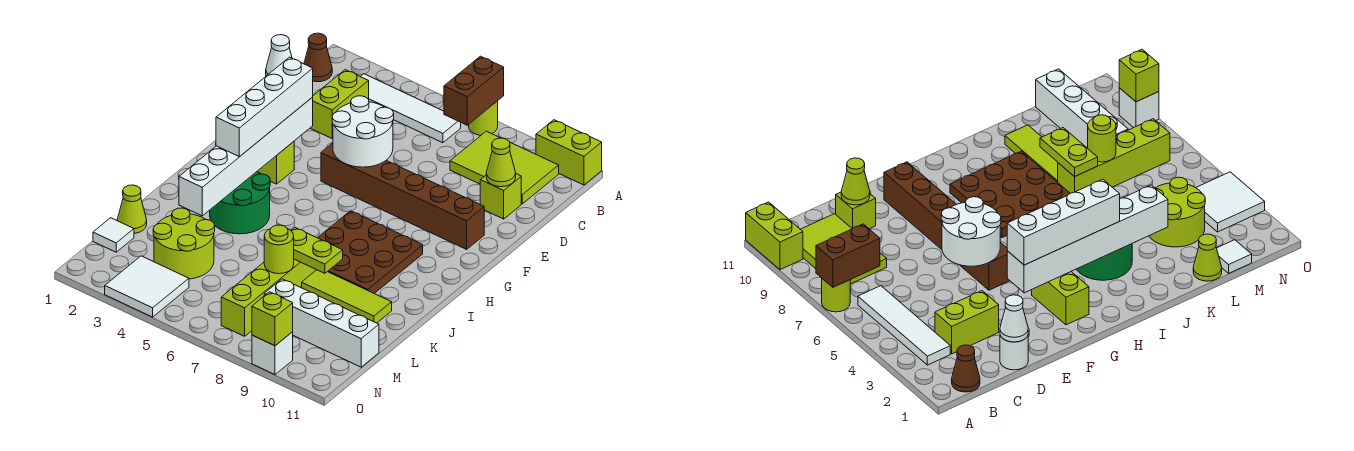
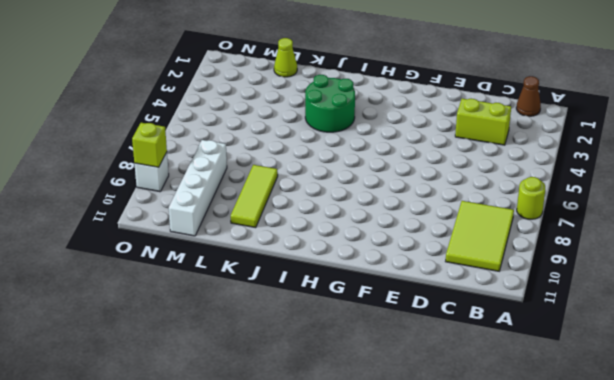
none -> lime 1x2 brick [536,120,602,185]
none -> white 1x4 tile [360,74,461,143]
none -> white 1x1 round brick [1000,336,1028,370]

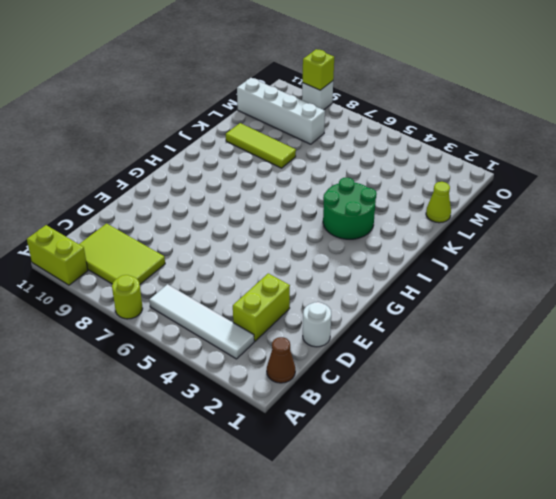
none -> lime 1x1 brick [480,174,521,219]
none -> brown 1x6 brick [321,143,484,249]
none -> lime 1x2 brick [257,142,294,184]

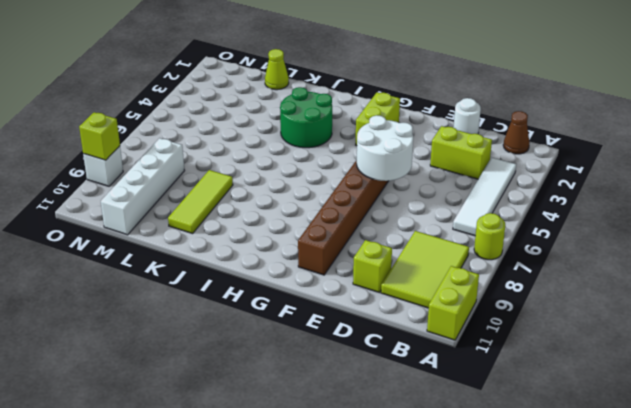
none -> brown 3x3 plate [318,211,423,294]
none -> lime 1x4 brick [221,259,316,336]
none -> lime 2x2 round brick [153,208,215,279]

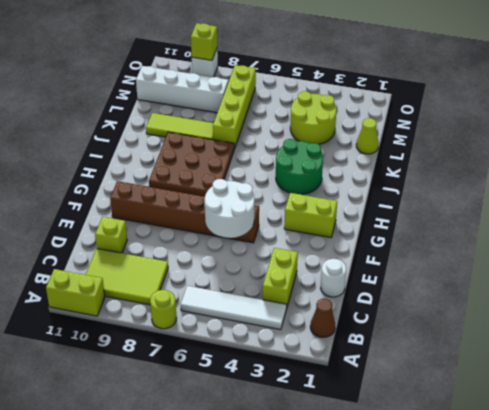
none -> white 1x1 tile [93,218,134,252]
none -> white 2x2 tile [105,256,189,317]
none -> brown 1x2 brick [444,56,504,125]

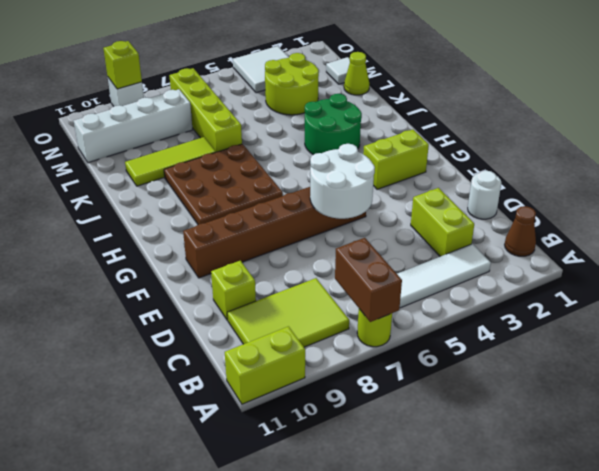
none -> white 1x1 cone [266,35,292,76]
none -> lime 1x1 cone [486,138,516,187]
none -> white 1x6 brick [179,97,313,216]

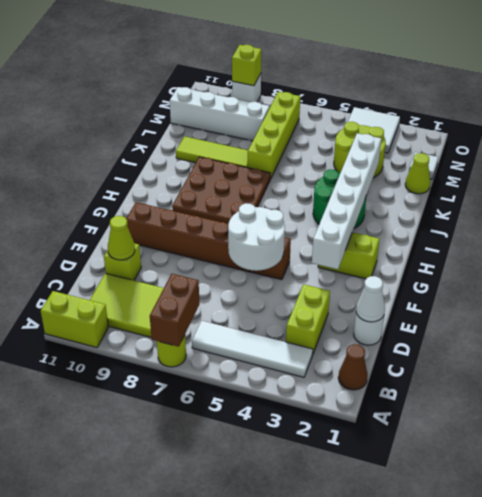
none -> lime 1x2 plate [291,228,343,273]
none -> lime 1x1 round brick [264,225,294,274]
none -> white 1x4 brick [216,57,313,157]

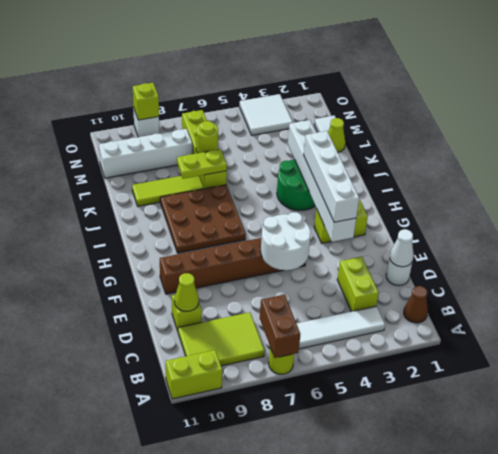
none -> lime 2x2 round brick [153,208,215,279]

